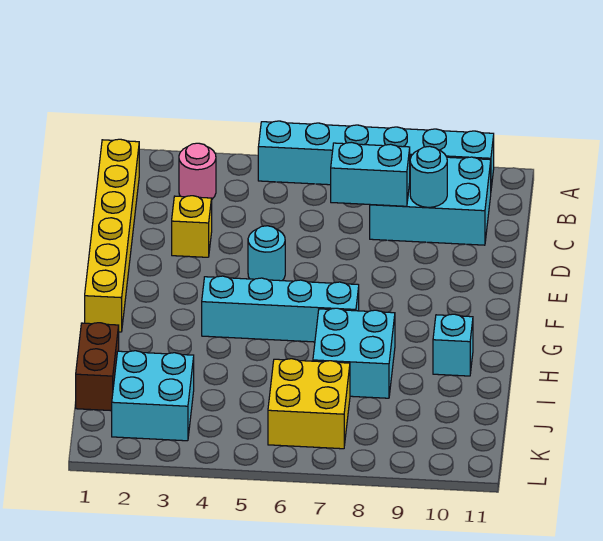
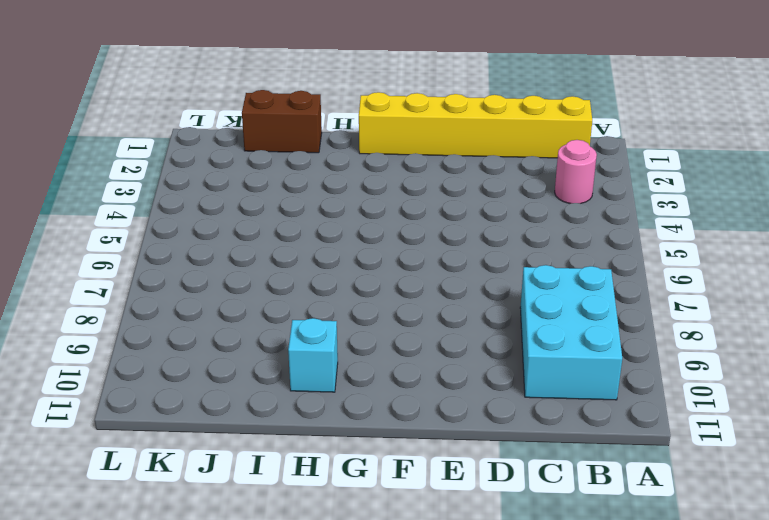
none -> cyan 1x6 brick [258,121,494,188]
none -> yellow 1x1 brick [172,196,212,257]
none -> cyan 1x1 round brick [248,226,285,281]

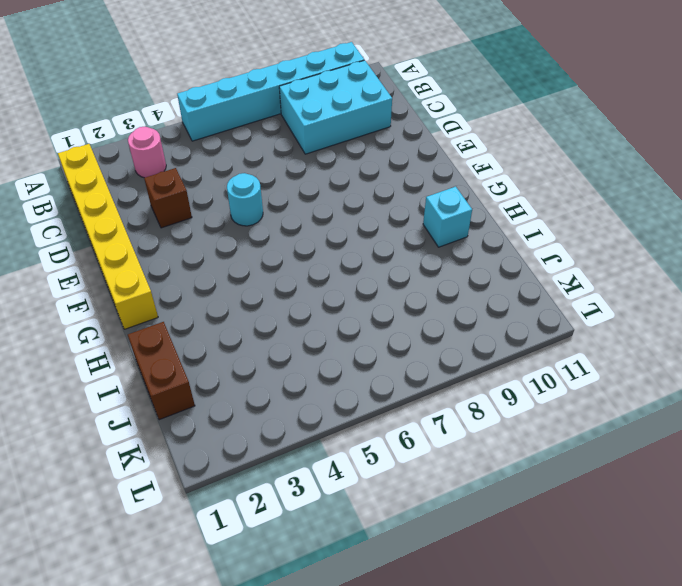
brown 1x1 brick [144,168,192,228] -> yellow 1x1 brick [172,196,212,257]
none -> cyan 1x4 brick [202,276,359,342]
none -> cyan 2x2 brick [313,308,395,398]
none -> cyan 2x2 brick [112,351,194,441]

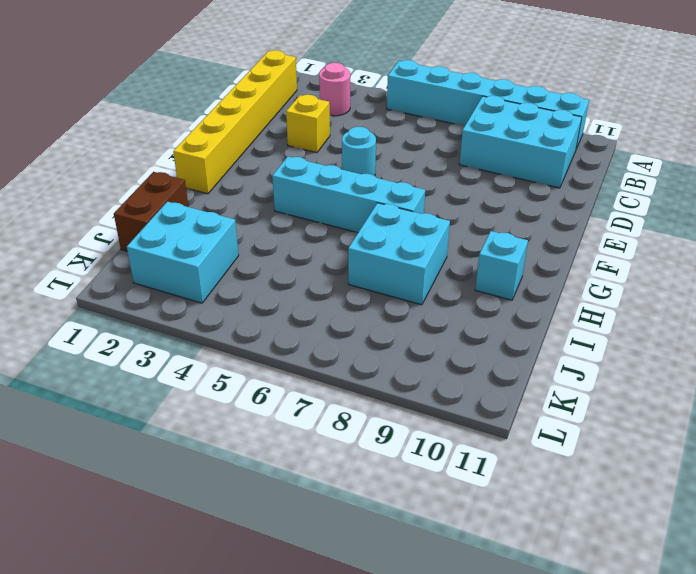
none -> yellow 2x2 brick [268,359,350,449]
none -> cyan 1x2 brick [331,142,410,206]
none -> cyan 1x1 round brick [410,146,447,207]

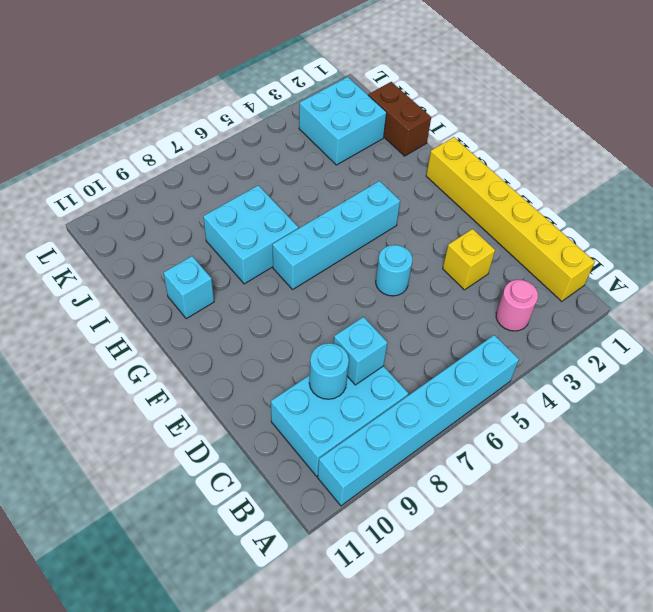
cyan 1x1 brick [334,317,387,385] -> cyan 1x2 brick [331,142,410,206]
none -> yellow 2x2 brick [268,359,350,449]

